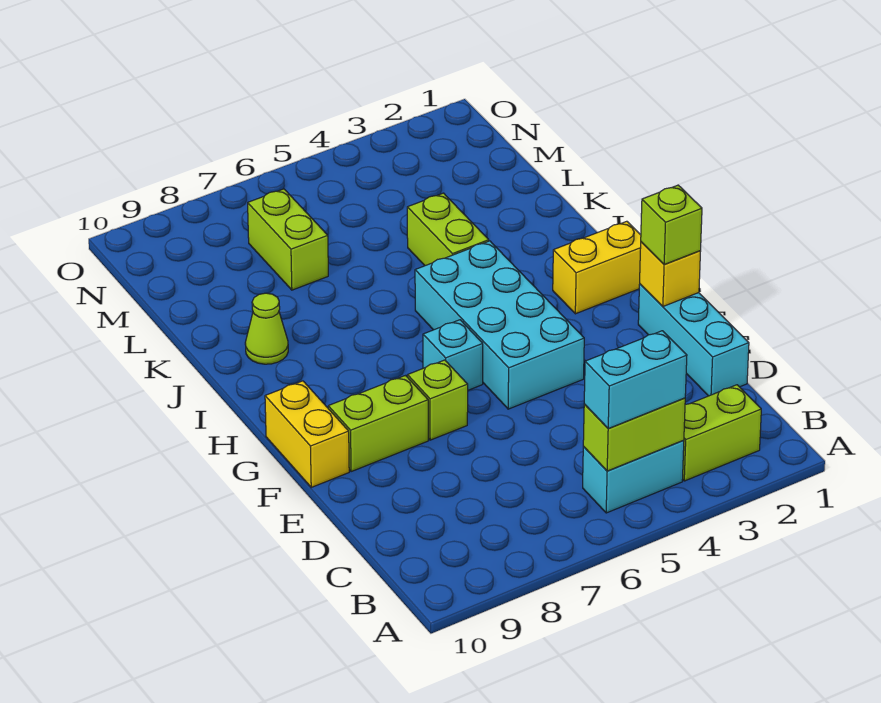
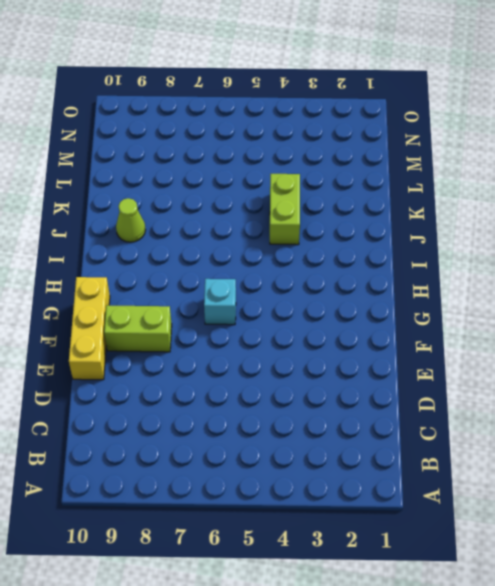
yellow 1x3 brick [69,277,110,380] -> yellow 1x2 brick [265,381,349,487]
none -> lime 1x2 brick [683,385,761,481]
none -> cyan 1x2 brick [583,440,684,513]
none -> cyan 1x3 brick [638,284,749,396]

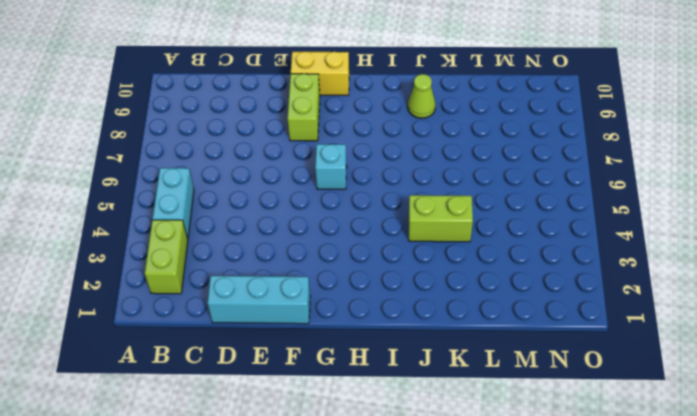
none -> cyan 2x4 brick [415,241,584,409]
none -> lime 1x1 brick [407,360,468,440]
none -> yellow 1x2 brick [553,221,641,314]

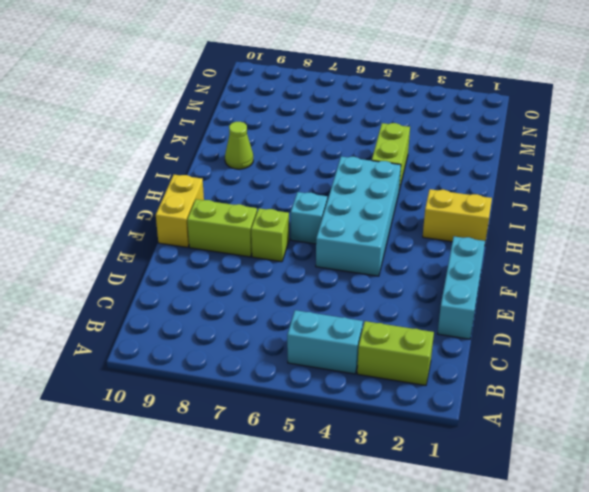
none -> lime 1x2 brick [248,189,328,290]
none -> lime 1x2 brick [583,398,685,471]
none -> yellow 1x1 brick [640,242,701,306]

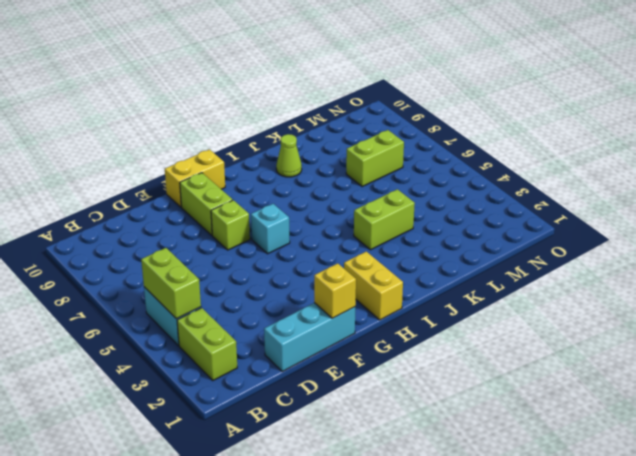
none -> cyan 2x4 brick [415,241,584,409]
none -> cyan 1x2 brick [584,331,687,428]
none -> lime 1x1 brick [641,185,702,265]

